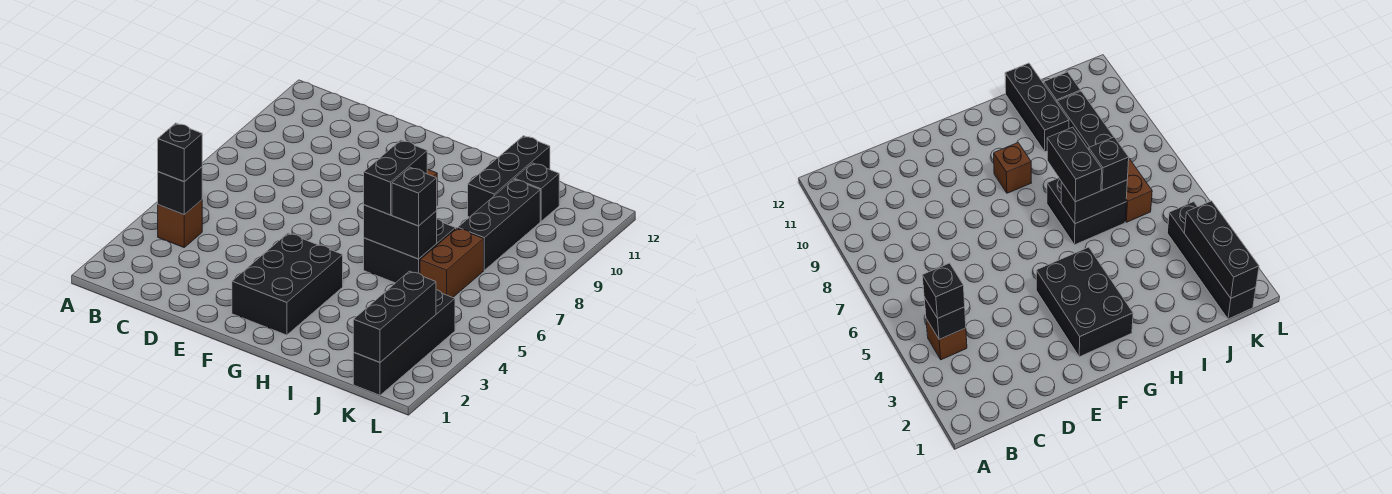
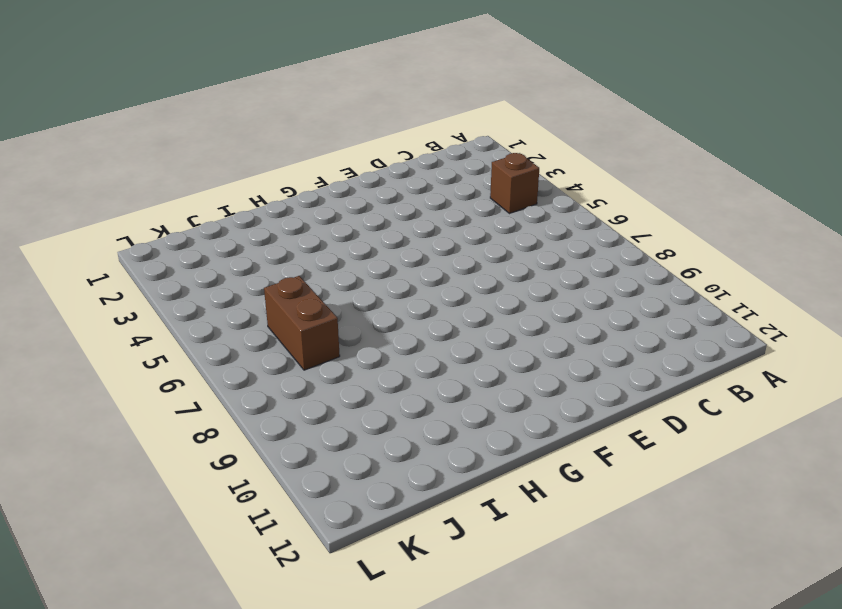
none -> black 2x3 brick [232,233,343,335]
none -> brown 1x1 brick [994,143,1032,193]
none -> black 2x2 brick [364,219,456,283]

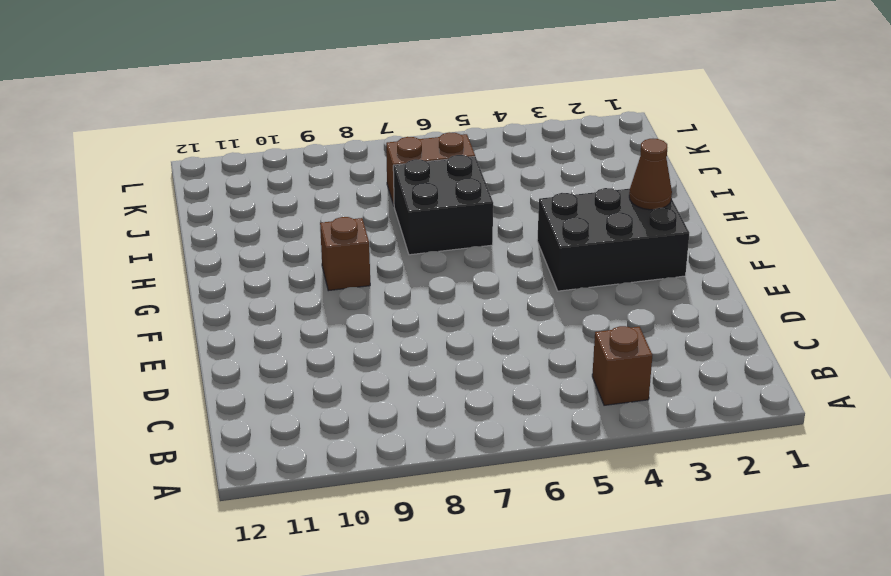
brown 1x1 cone [629,139,672,210] -> none
none -> black 1x3 brick [468,136,550,217]
none -> black 1x3 brick [458,179,540,270]
none -> black 1x1 brick [514,163,559,221]

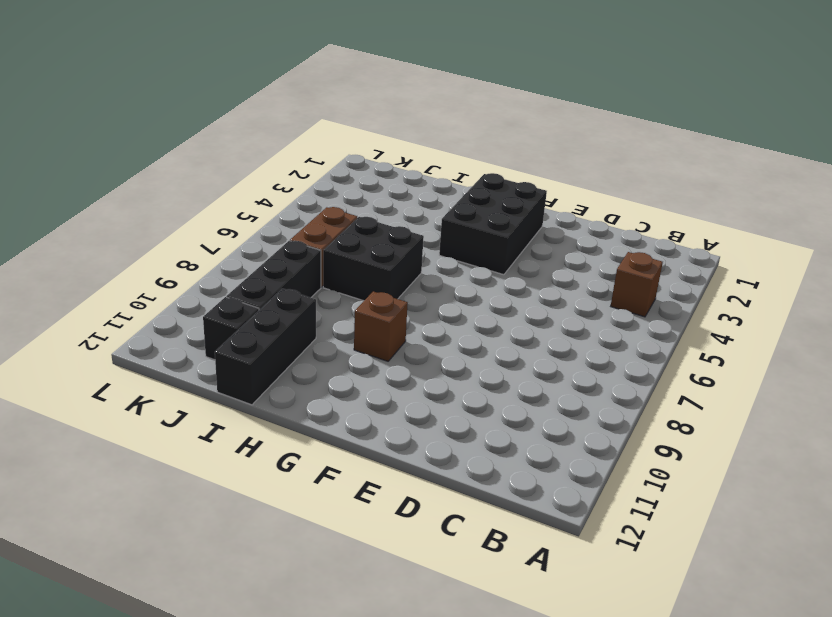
none -> black 1x4 brick [353,290,455,395]
none -> black 1x1 brick [158,167,202,215]
none -> black 1x2 brick [364,205,437,259]

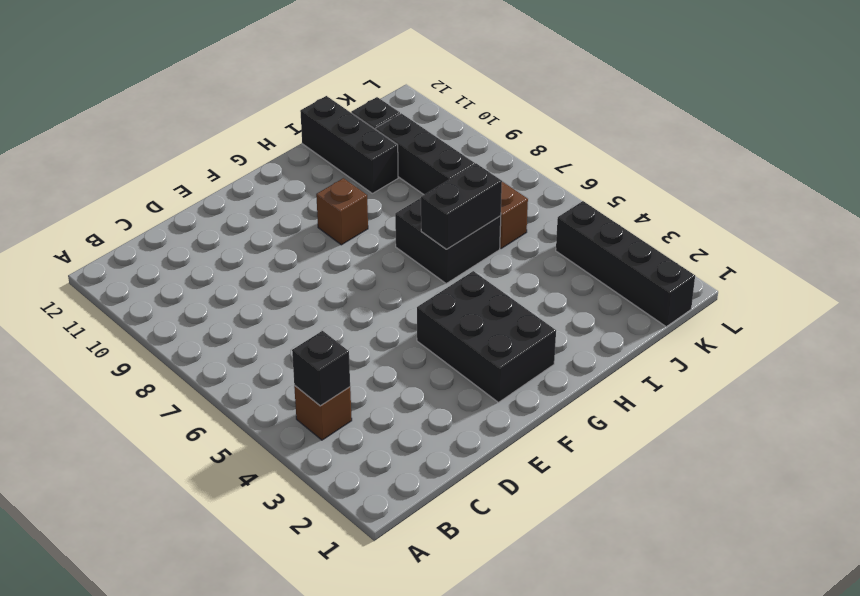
none -> black 1x3 brick [353,271,436,362]
none -> black 1x1 brick [158,123,202,182]
none -> black 1x2 brick [364,140,427,215]

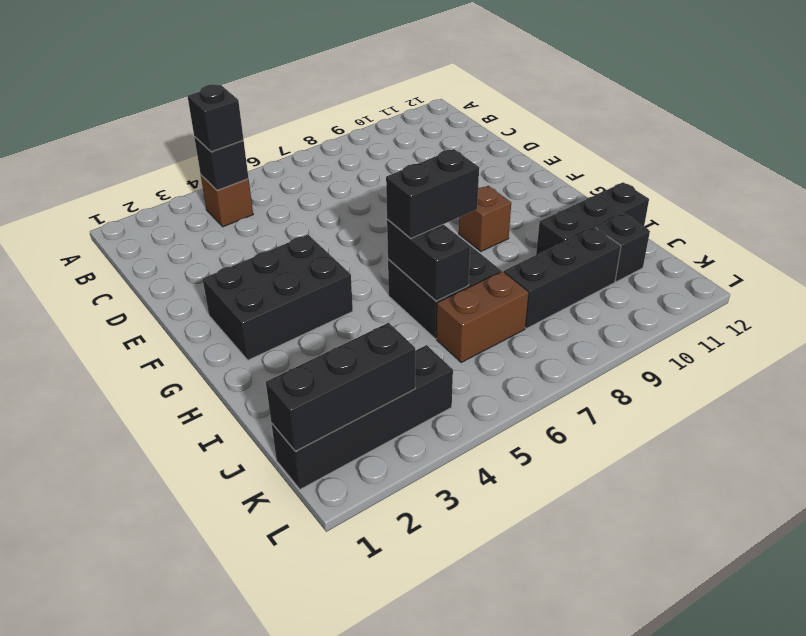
none -> black 1x1 brick [392,168,437,226]

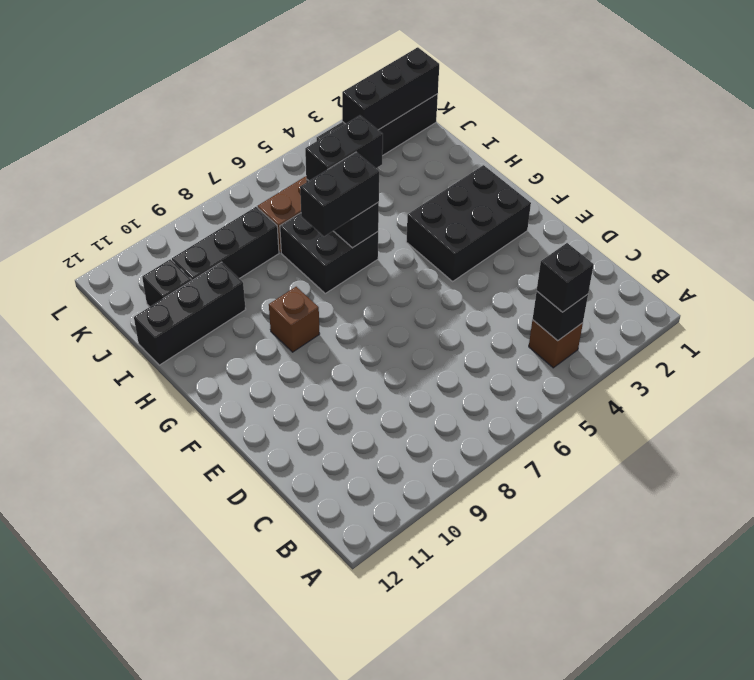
black 1x2 brick [305,115,383,181] -> black 1x1 brick [392,168,437,226]

